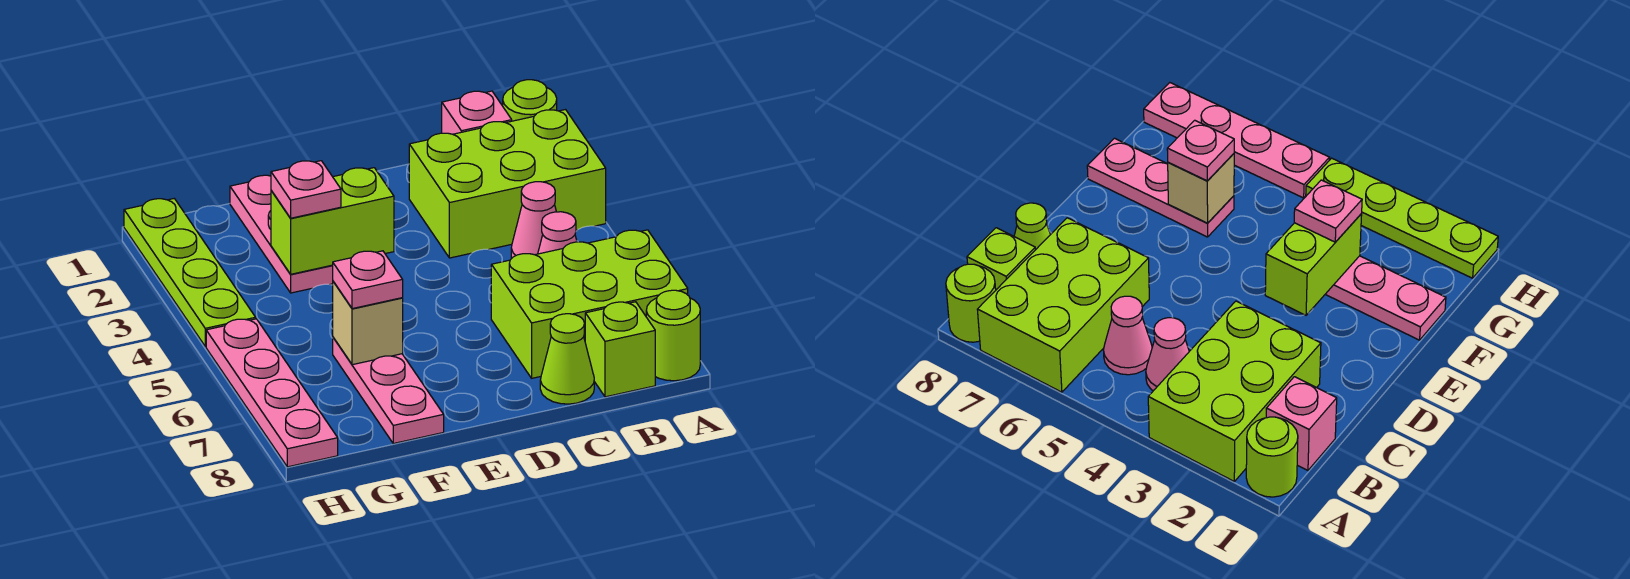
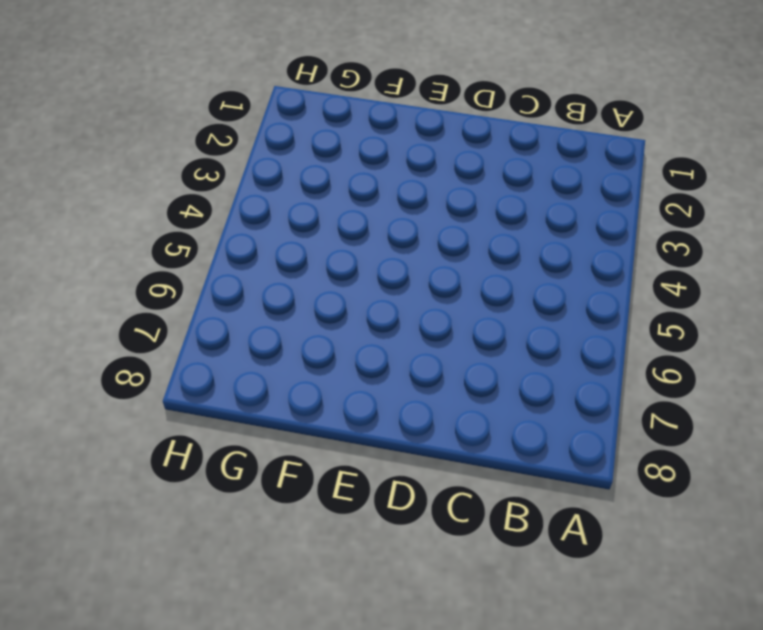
none -> lime 1x1 round brick [503,80,557,121]
none -> lime 2x3 brick [409,110,606,258]
none -> lime 2x3 brick [491,230,688,378]

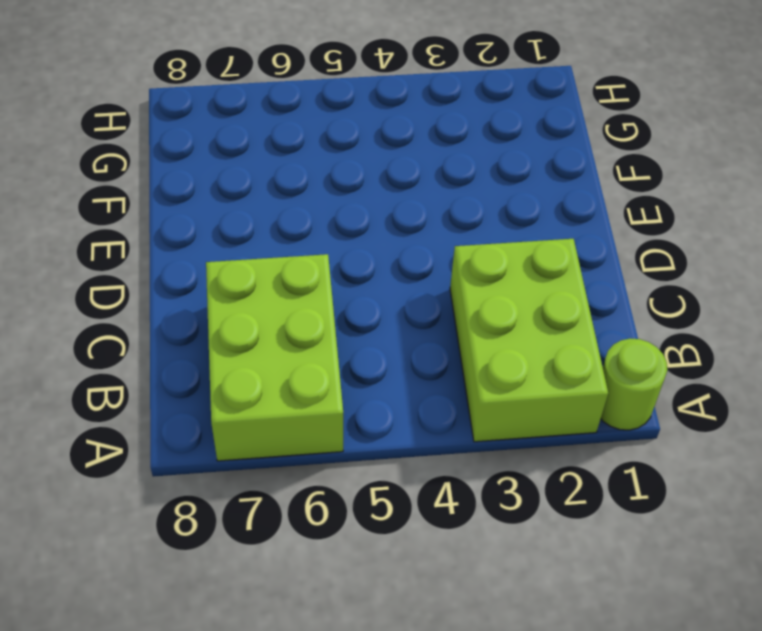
none -> lime 1x1 round brick [646,290,700,381]
none -> pink 1x1 brick [442,91,512,134]
none -> pink 1x1 cone [511,182,556,258]

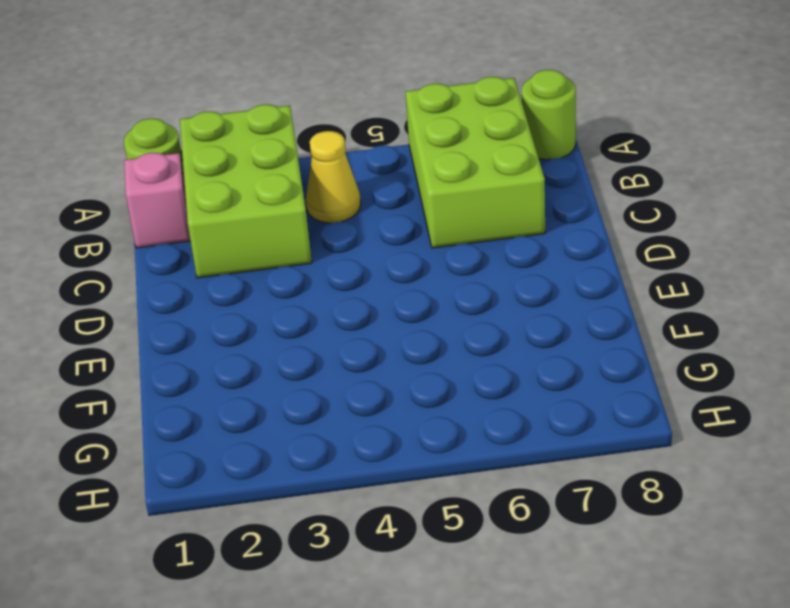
yellow 1x1 cone [306,131,361,223] -> pink 1x1 cone [511,182,556,258]
none -> pink 1x1 cone [538,212,577,254]
none -> lime 1x1 brick [585,302,655,397]
none -> lime 1x1 cone [540,314,594,404]

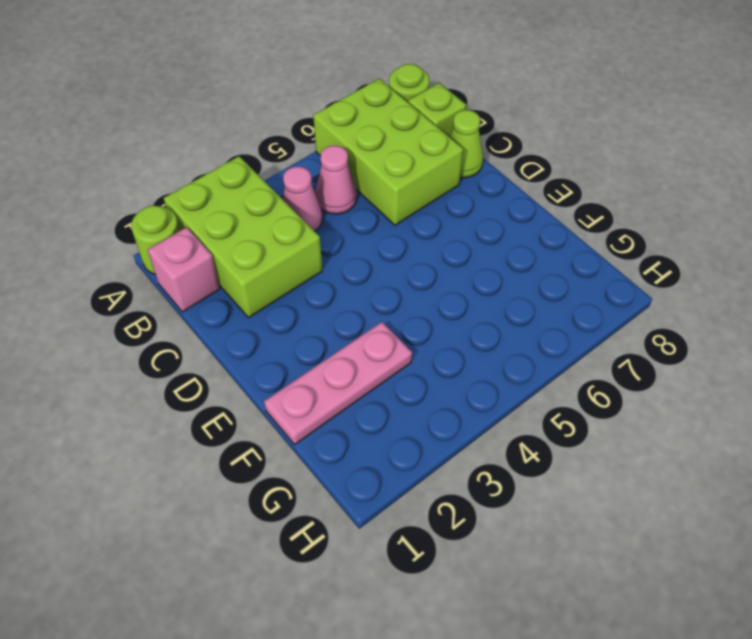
none -> pink 1x3 plate [333,338,444,443]
none -> lime 1x4 plate [124,199,256,346]
none -> pink 1x4 plate [206,319,338,467]

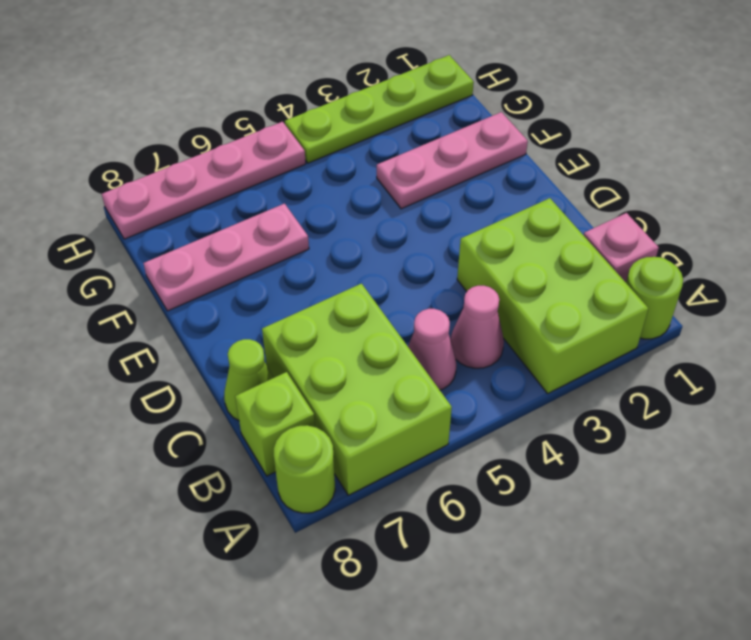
none -> lime 1x2 brick [271,168,394,274]
none -> tan 1x1 brick [333,282,403,365]
none -> pink 1x1 plate [271,161,341,218]

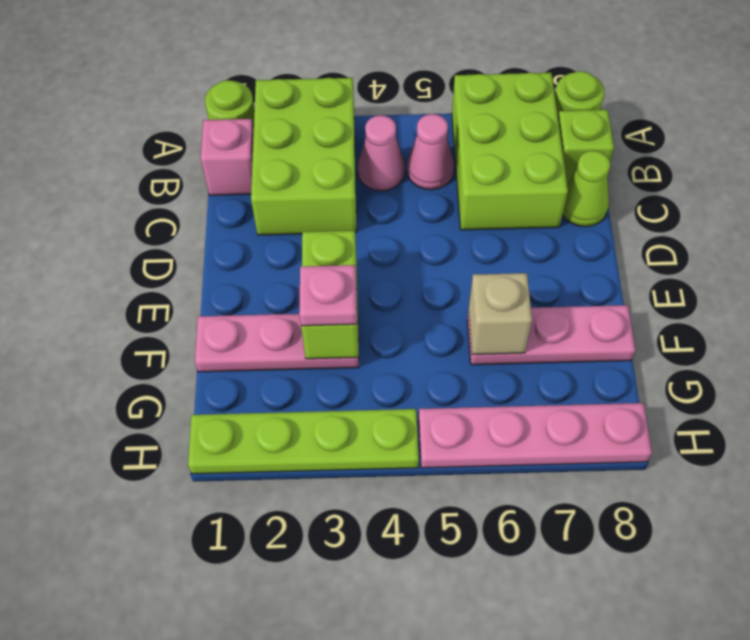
none -> pink 1x1 plate [333,251,403,309]

